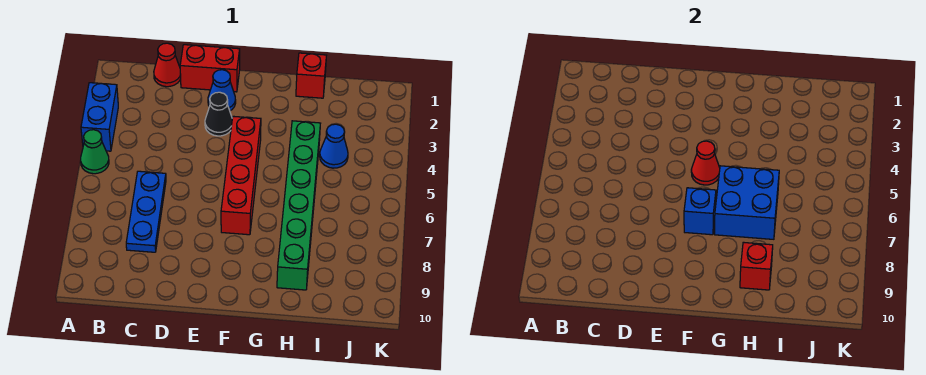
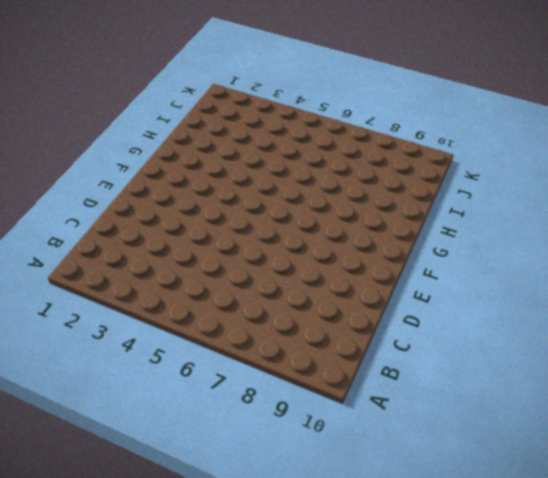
none -> blue 1x2 brick [81,83,118,151]
none -> green 1x1 cone [81,130,109,174]
none -> red 1x1 cone [154,43,181,87]

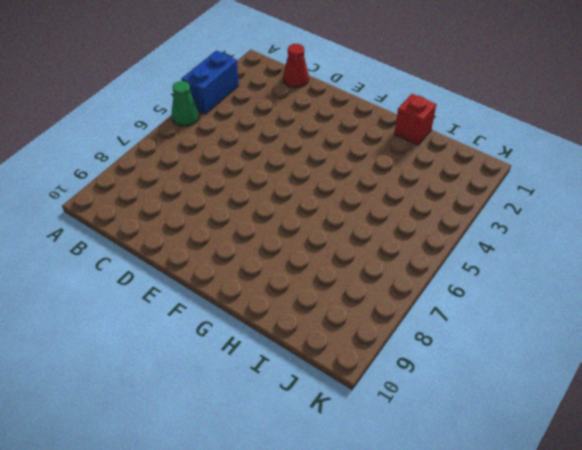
none -> blue 1x3 plate [126,171,166,252]
none -> red 1x2 brick [180,45,240,92]
none -> blue 1x1 cone [208,70,236,111]

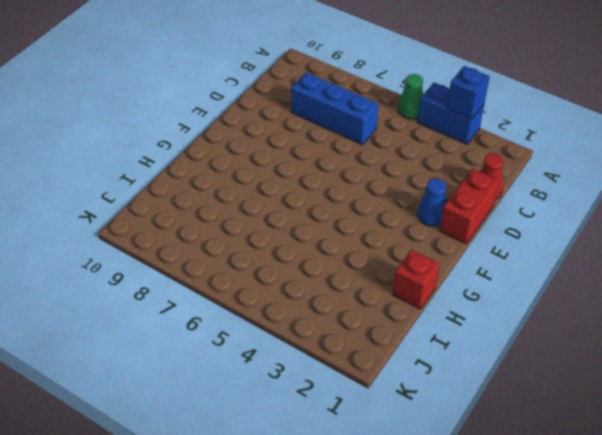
blue 1x1 brick [447,66,490,119] -> blue 1x1 brick moved to [684,188,716,235]
blue 1x3 brick [291,72,379,145] -> blue 1x3 plate [126,171,166,252]
none -> black 1x1 cone [205,92,232,136]
none -> red 1x4 brick [221,116,261,235]
none -> green 1x6 brick [277,121,320,290]

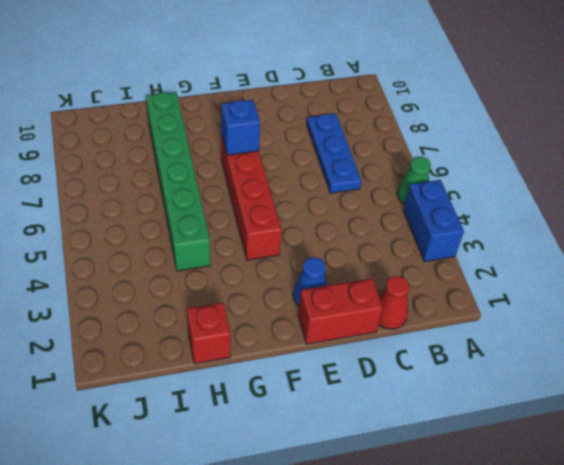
none -> black 1x1 cone [205,92,232,136]
none -> blue 1x1 cone [320,124,348,168]
none -> red 1x1 cone [691,141,720,185]

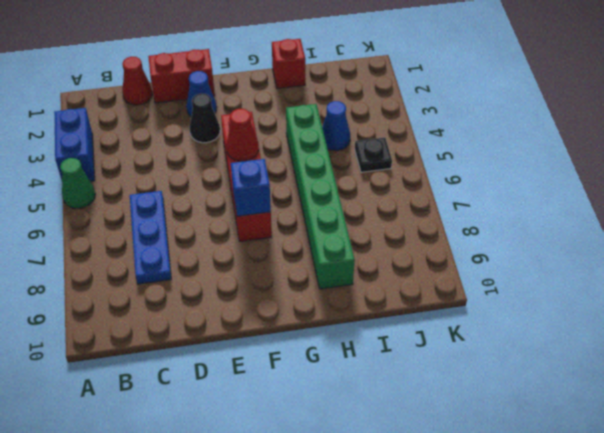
black 1x1 plate [355,137,392,172] -> none
none -> blue 2x2 brick [715,166,779,239]
none -> red 1x1 brick [740,242,773,290]

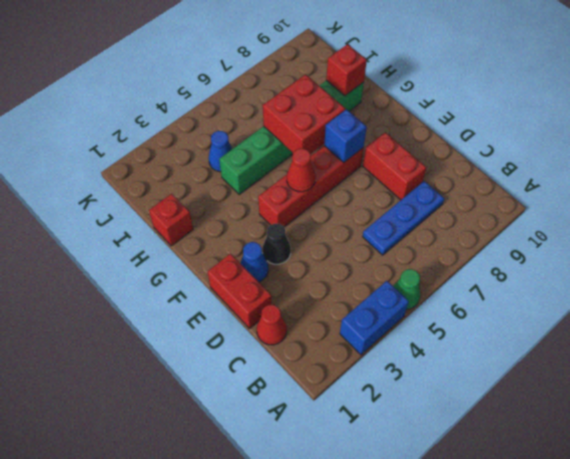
red 1x2 brick [363,132,427,200] -> none
red 2x2 brick [263,74,345,154] -> blue 2x2 brick [715,166,779,239]

